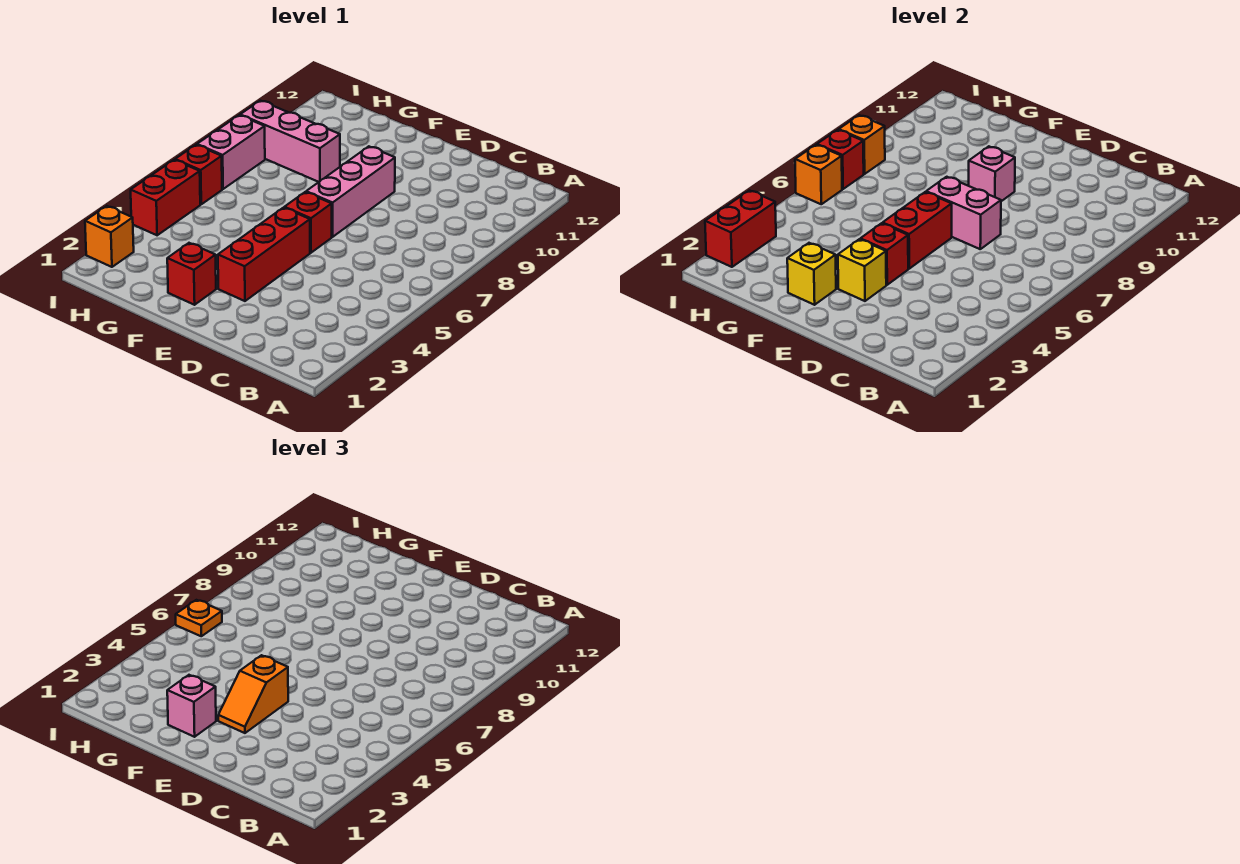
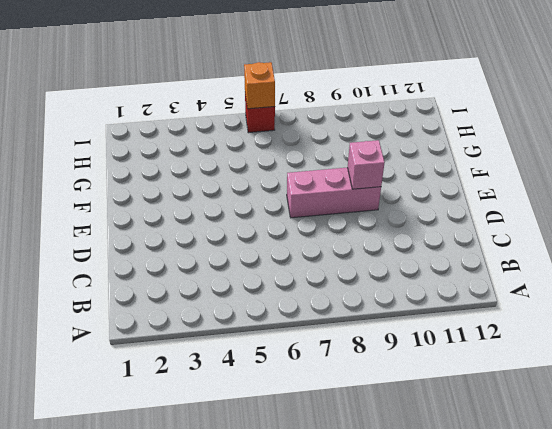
none -> red 1x3 brick [218,208,310,301]
none -> red 1x1 brick [284,192,332,253]
none -> red 1x1 brick [167,243,216,305]

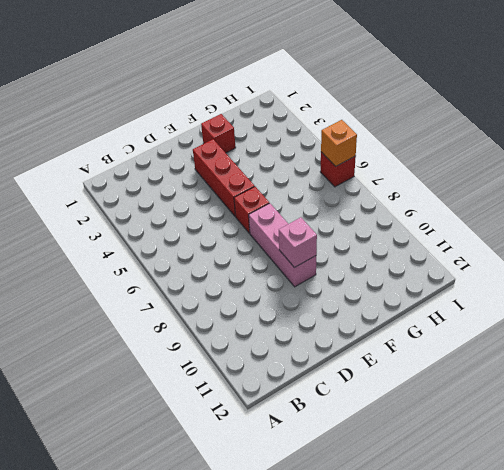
none -> pink 1x3 brick [240,101,340,182]
none -> orange 1x1 brick [85,206,134,267]
none -> red 1x2 brick [131,160,200,235]

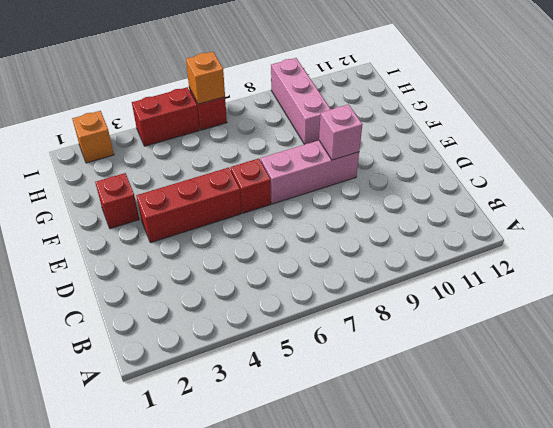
none -> pink 1x2 brick [197,115,265,189]
none -> pink 1x2 brick [926,177,1001,249]
none -> yellow 1x1 brick [838,239,886,301]

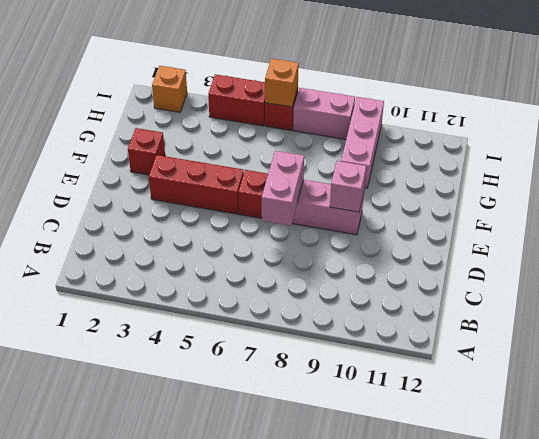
none -> yellow 1x1 brick [838,239,886,301]
none -> red 1x1 brick [860,223,908,285]
none -> red 1x2 brick [883,192,952,269]

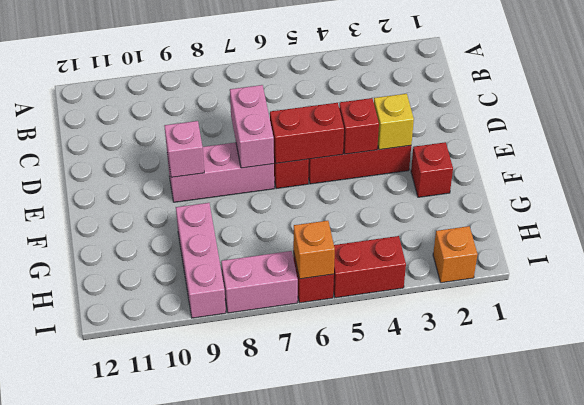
none -> yellow 1x1 brick [787,243,836,305]
none -> red 1x2 brick [705,190,776,267]
none -> red 1x1 brick [817,130,864,189]

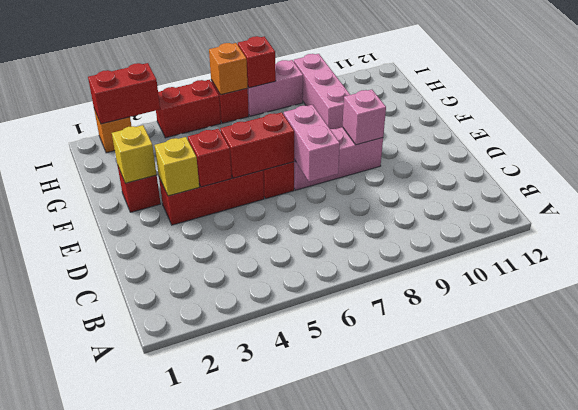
none -> orange 1x1 brick [839,115,885,174]
none -> orange 1x2 slope [218,655,288,733]
none -> pink 1x1 brick [167,675,216,737]

